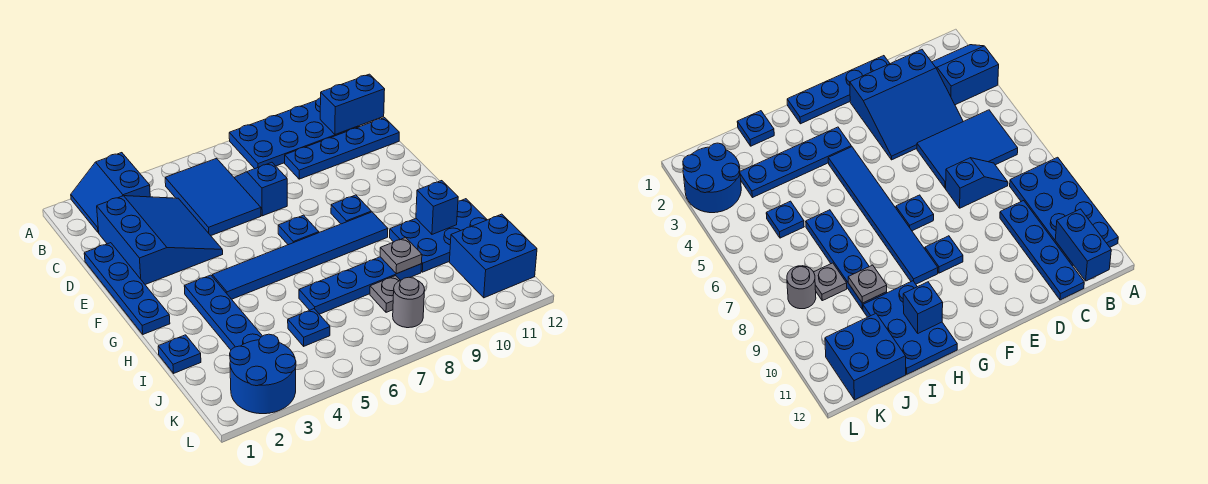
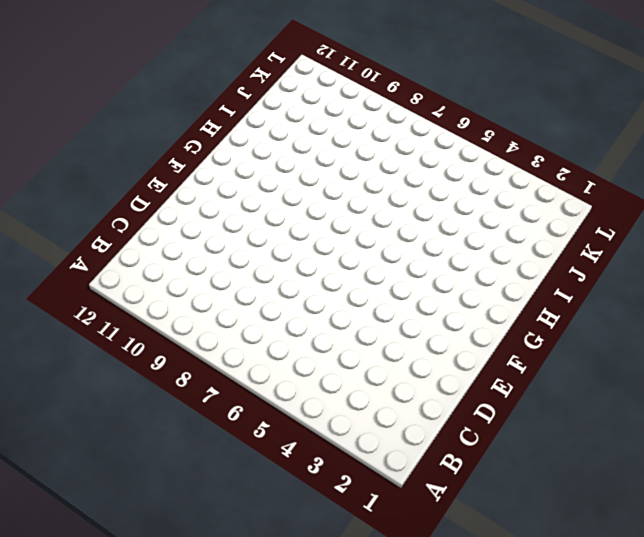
none -> blue 2x2 slope [71,153,150,233]
none -> blue 2x4 plate [229,98,359,169]
none -> blue 2x3 tile [165,158,261,236]

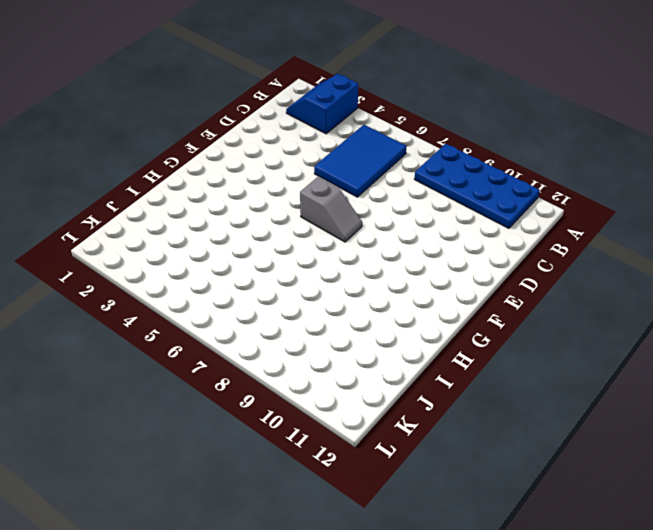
grey 1x2 slope [300,177,362,242] -> blue 1x1 plate [278,215,319,245]
none -> blue 3x3 slope [97,196,223,285]
none -> blue 1x2 slope [234,162,287,216]
none -> blue 1x4 plate [285,118,399,179]

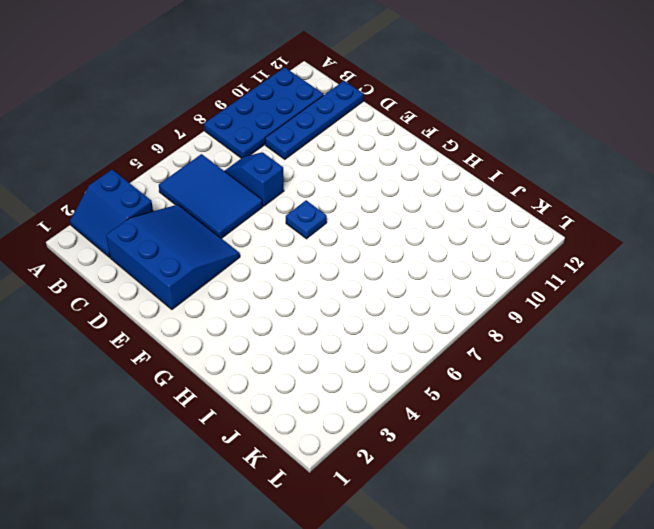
none -> blue 1x4 plate [84,243,170,334]
none -> blue 1x1 plate [331,195,371,224]
none -> blue 1x4 plate [184,275,262,350]

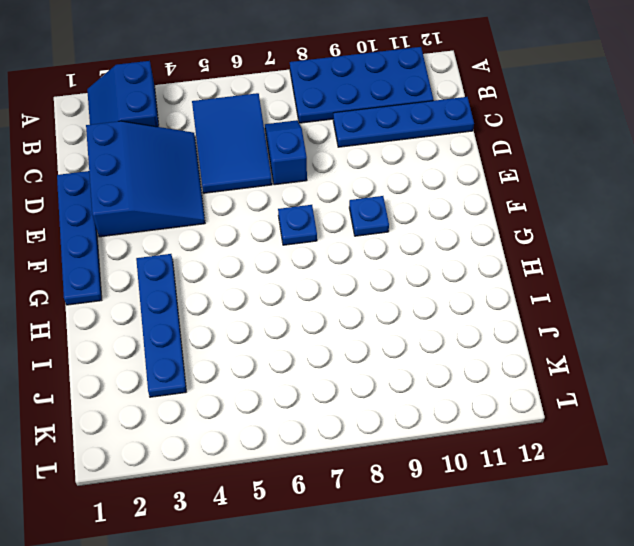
none -> blue 1x6 tile [212,212,388,299]
none -> blue 2x3 plate [390,199,487,272]
none -> blue 1x1 plate [158,335,201,373]

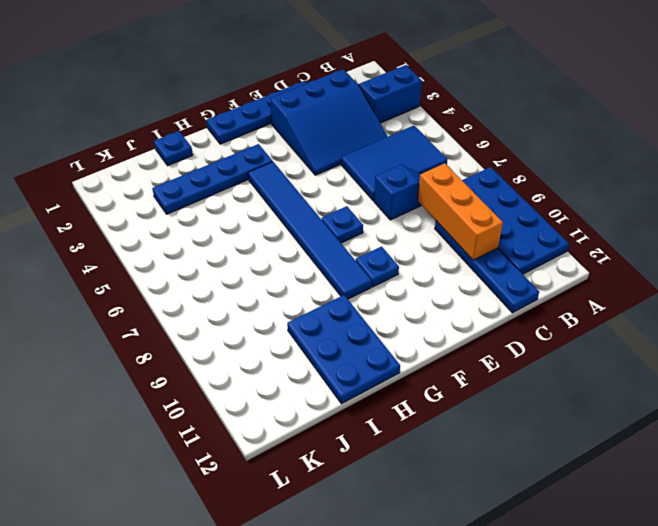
orange 1x3 brick [418,163,503,260] -> none
none -> blue 1x4 plate [299,257,422,314]
none -> blue 1x1 plate [288,309,330,346]
none -> grey 1x1 plate [370,276,400,312]

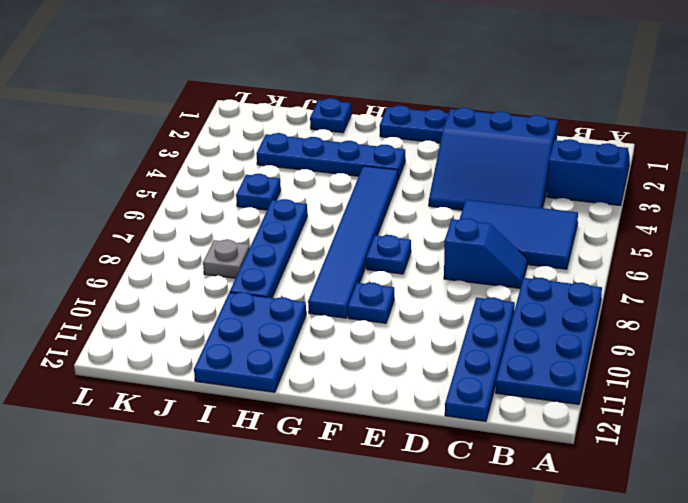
none -> blue 2x2 brick [449,214,537,298]
none -> blue 2x2 round brick [230,334,296,414]
none -> grey 1x1 round brick [393,277,425,328]

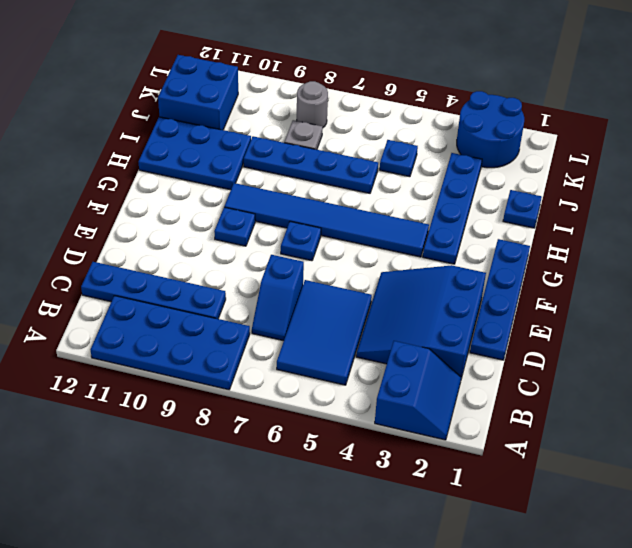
none -> blue 1x2 brick [320,74,385,135]
none -> blue 1x1 brick [416,181,458,234]
none -> grey 1x1 plate [380,237,422,274]

